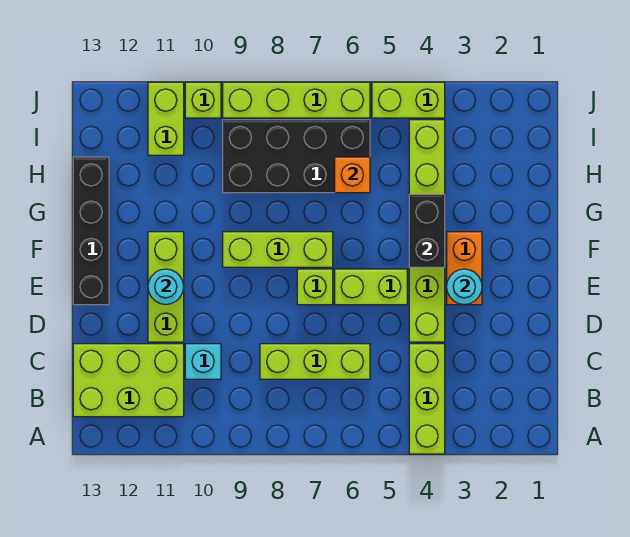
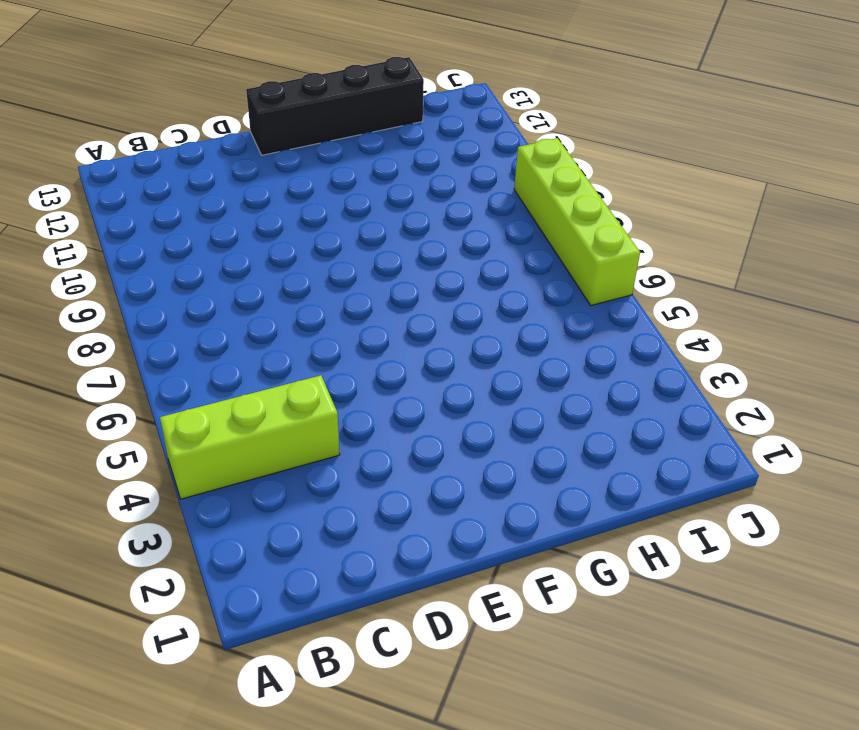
none -> lime 2x3 brick [73,344,184,417]
none -> lime 1x3 brick [260,344,370,379]
none -> cyan 1x1 brick [185,344,221,379]

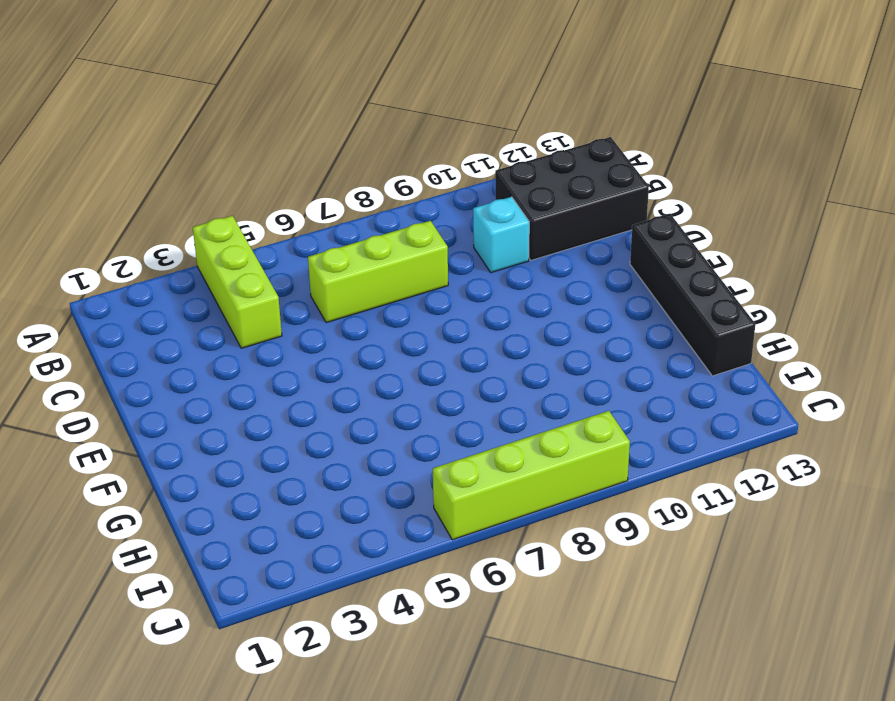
black 2x3 brick [495,137,649,260] -> lime 2x3 brick [73,344,184,417]
none -> lime 1x6 brick [409,120,445,342]
none -> lime 1x3 brick [148,232,184,342]
none -> orange 1x2 brick [447,232,482,305]

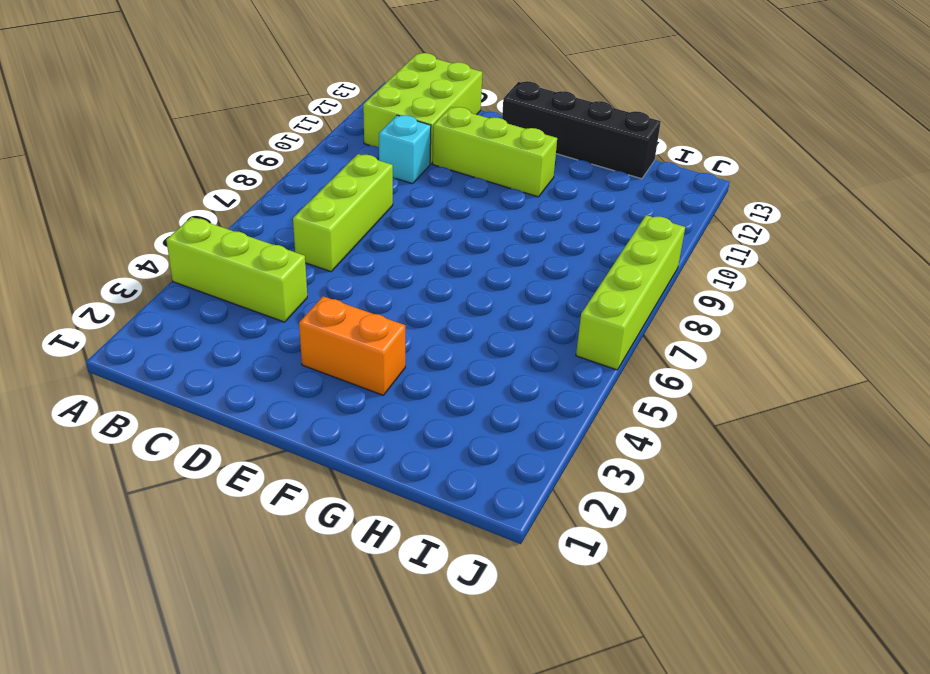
none -> lime 1x6 brick [409,120,445,342]
none -> lime 1x2 brick [335,269,407,305]
none -> lime 1x1 brick [297,269,333,305]

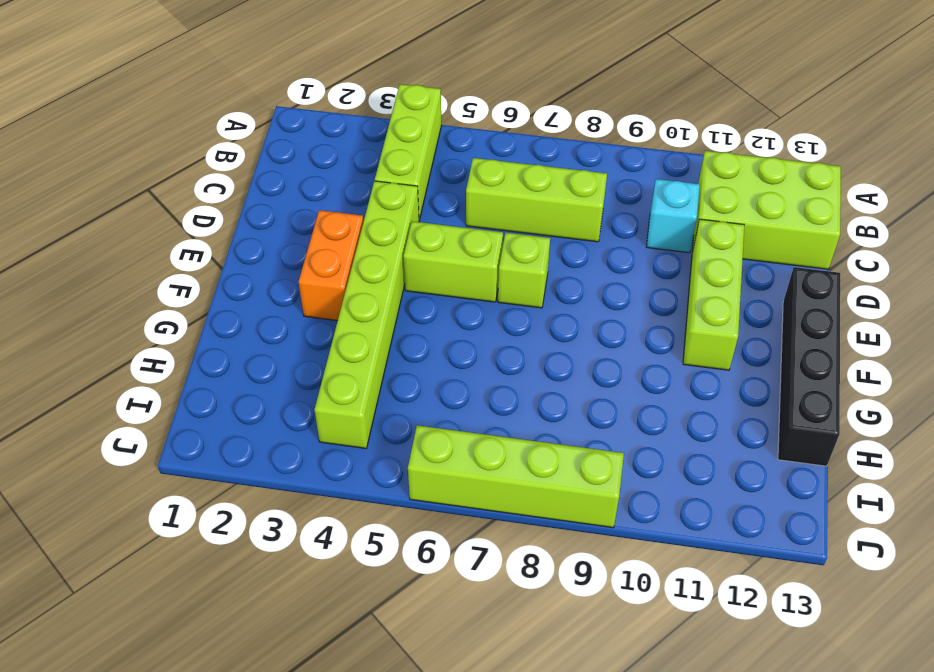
none -> lime 1x3 brick [223,232,333,267]
none -> black 2x4 brick [223,120,370,193]
none -> lime 1x2 brick [148,82,184,155]

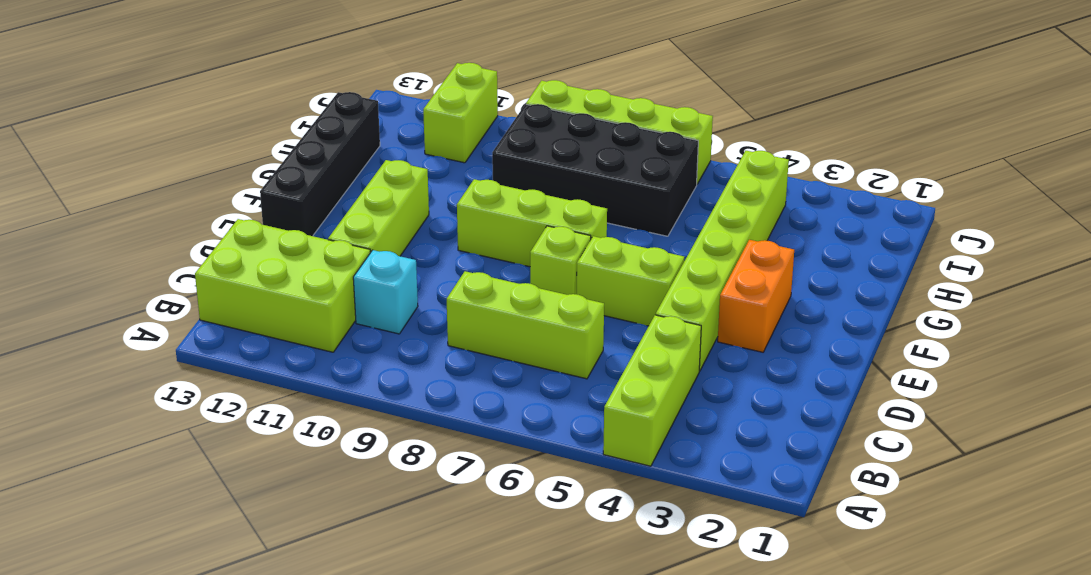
none -> lime 1x2 brick [372,82,445,118]
none -> lime 1x1 brick [185,82,221,118]
none -> cyan 1x1 round brick [447,269,482,305]

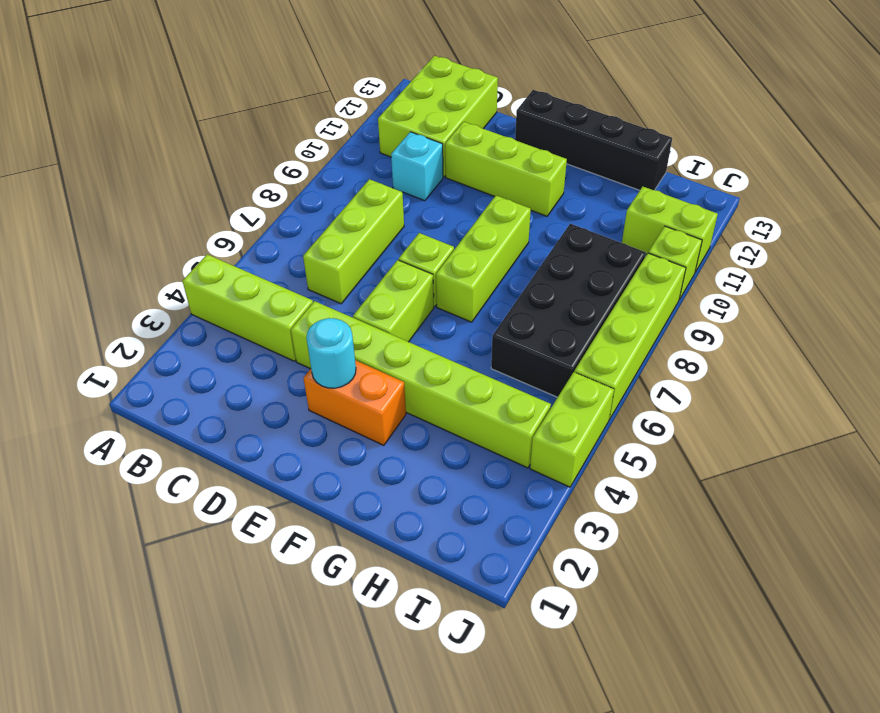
none -> cyan 1x1 round brick [148,269,184,305]
none -> black 1x2 brick [409,194,445,267]
none -> orange 1x1 brick [335,157,370,193]

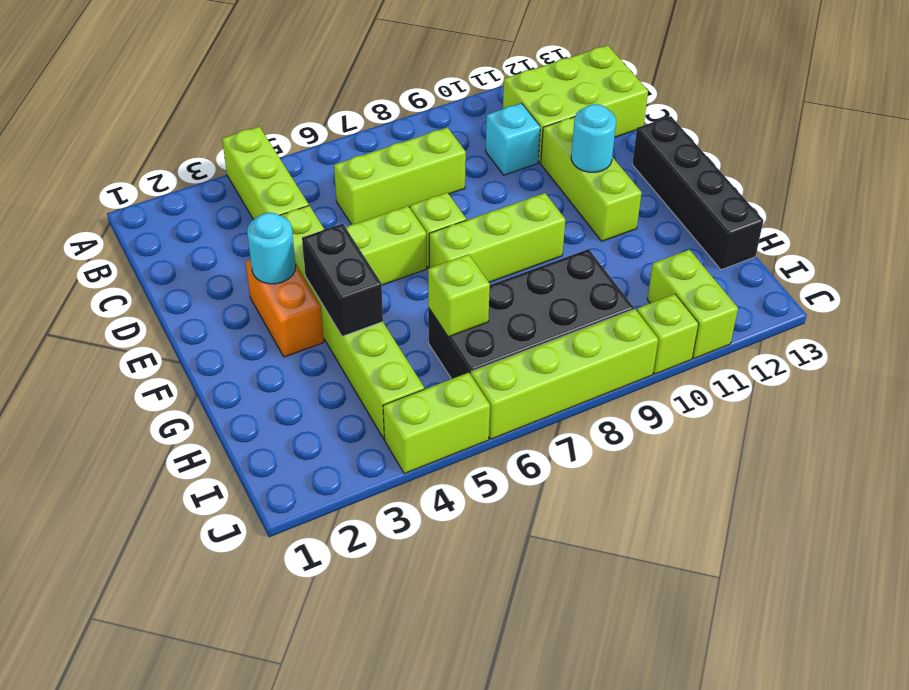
lime 1x1 brick [428,254,490,337] -> orange 1x1 brick [335,157,370,193]

